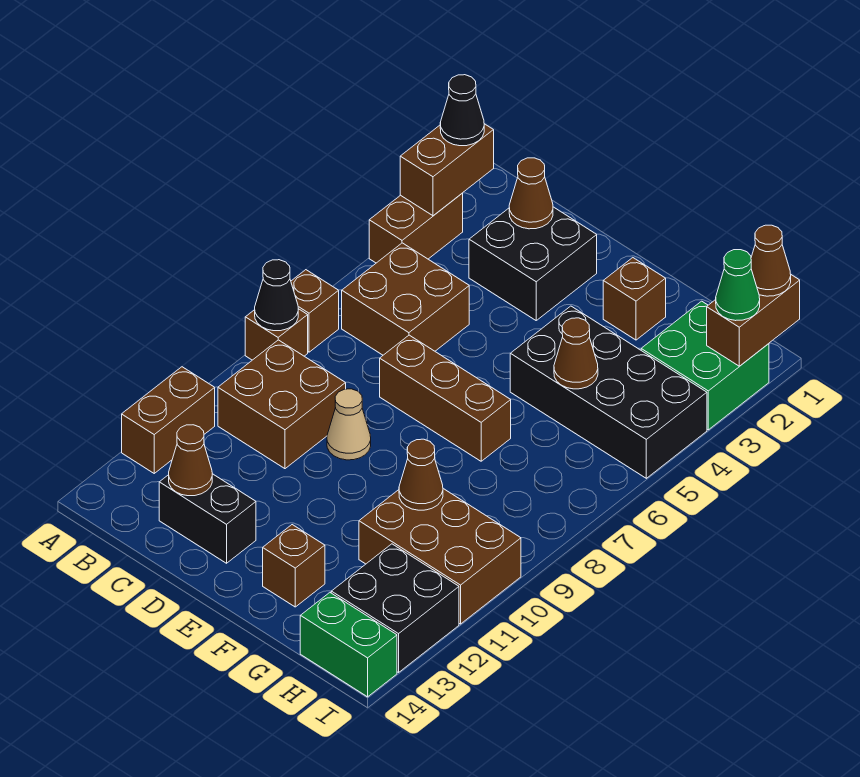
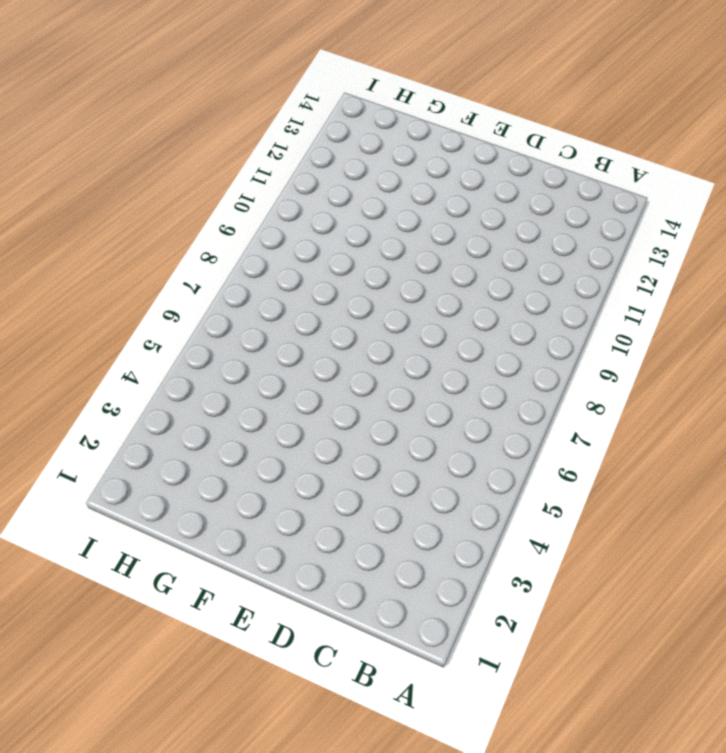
none -> brown 1x2 brick [369,194,463,263]
none -> brown 1x1 brick [291,270,339,352]
none -> brown 1x1 brick [245,309,308,360]

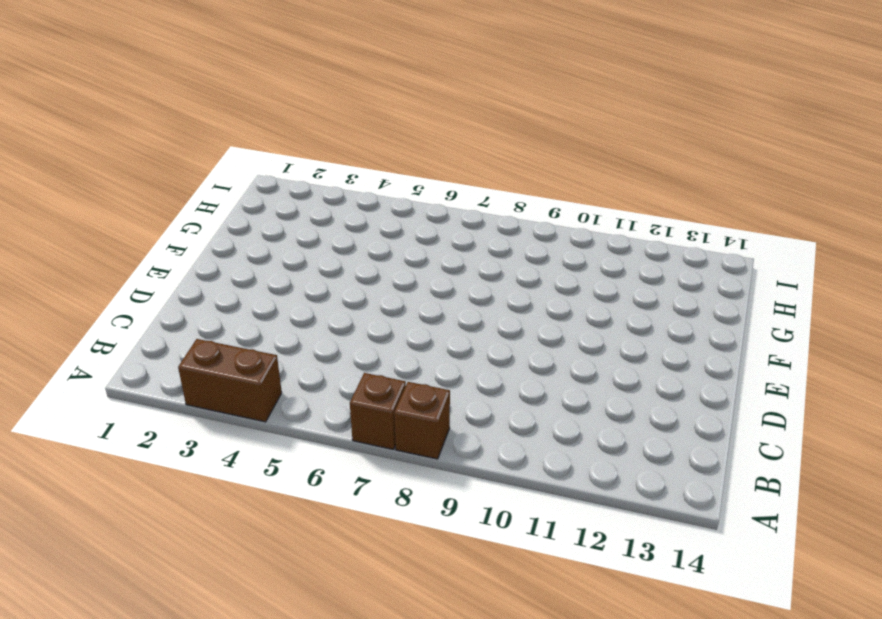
none -> brown 1x2 brick [122,367,215,473]
none -> brown 2x2 brick [342,243,469,355]
none -> brown 2x2 brick [218,340,346,469]

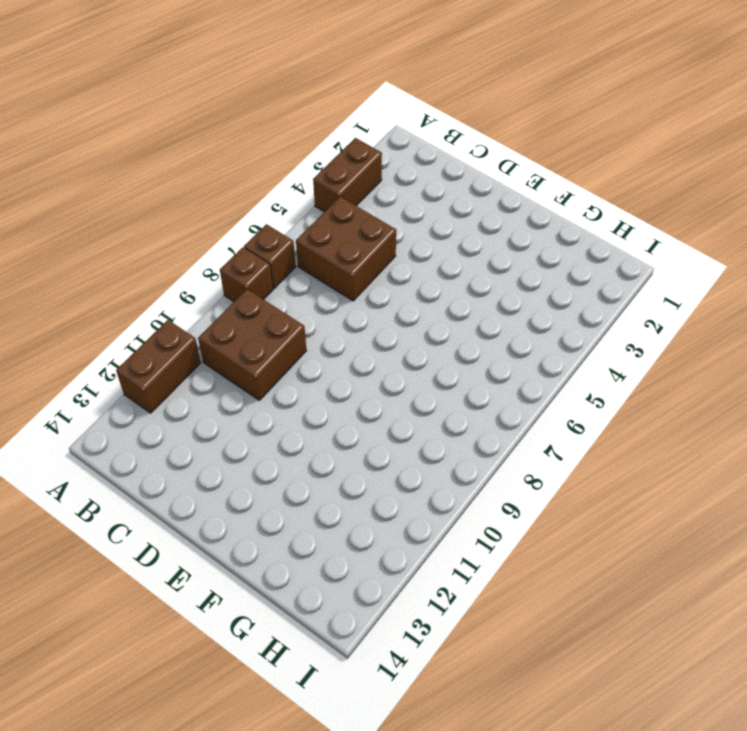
none -> black 2x2 brick [469,207,597,320]
none -> black 1x2 brick [159,474,256,563]
none -> brown 1x3 brick [380,335,511,461]

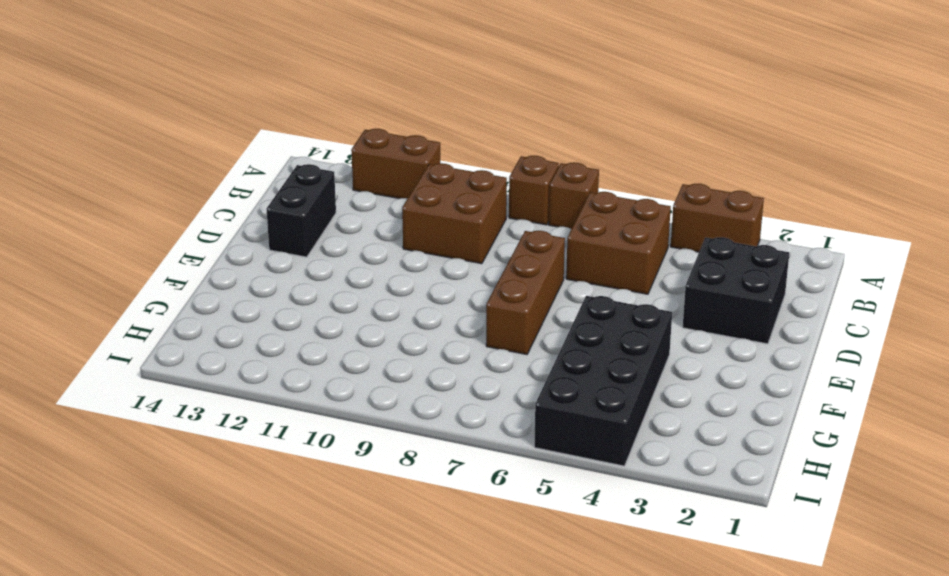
none -> tan 1x1 cone [327,389,371,460]
none -> brown 1x1 brick [603,258,666,340]
none -> brown 1x1 brick [263,525,325,607]

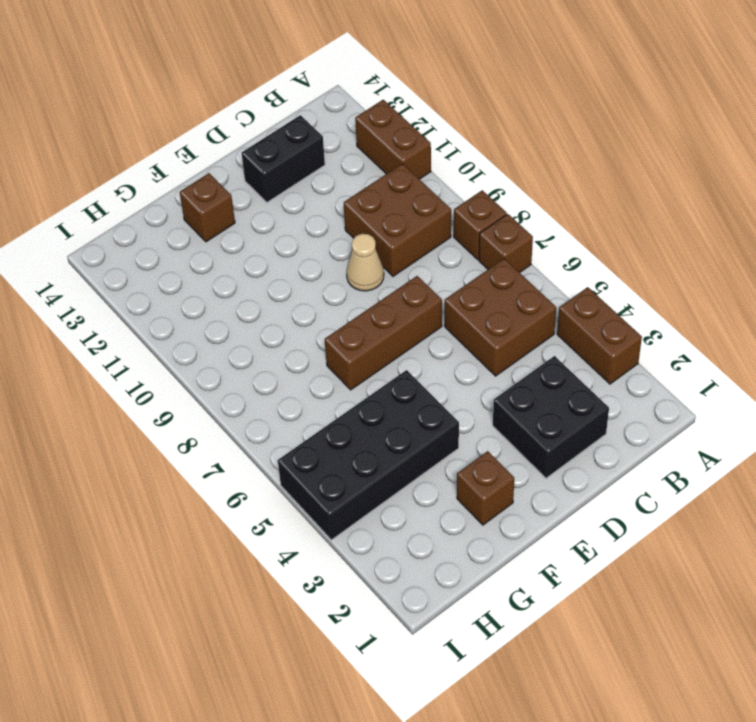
none -> brown 2x3 brick [359,489,521,624]
none -> green 2x2 brick [641,301,769,430]
none -> black 2x2 brick [331,544,459,672]

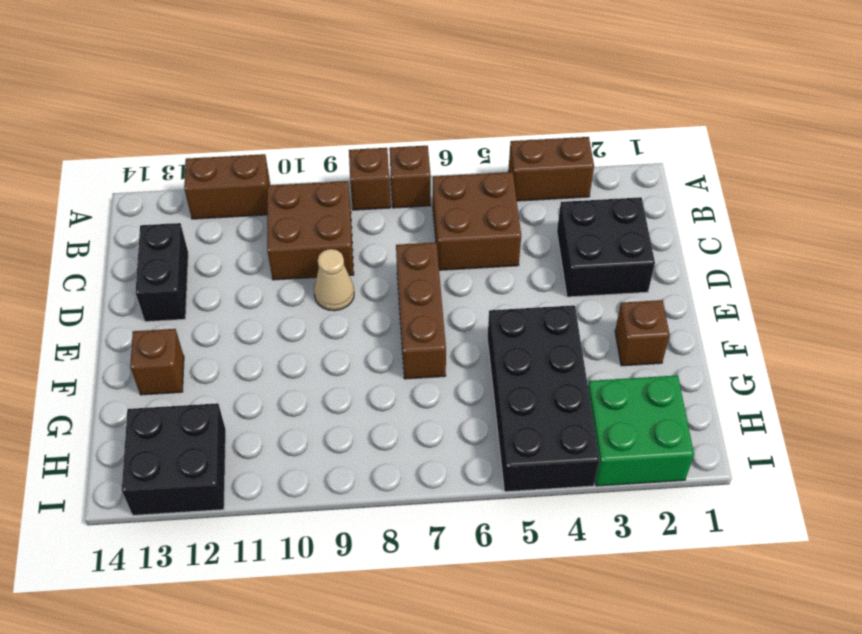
none -> brown 2x3 brick [359,489,521,624]
none -> green 1x2 brick [300,593,397,697]
none -> brown 1x2 brick [400,124,494,216]

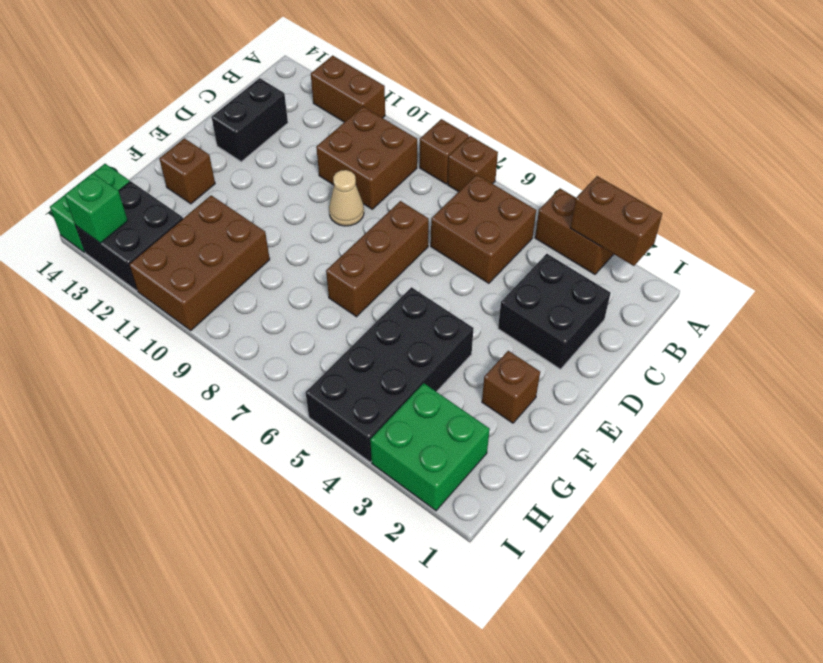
green 1x1 brick [65,173,128,243] -> none
none -> black 1x1 cone [255,260,298,331]
none -> brown 1x1 cone [509,158,553,229]
none -> brown 1x1 cone [169,425,212,496]

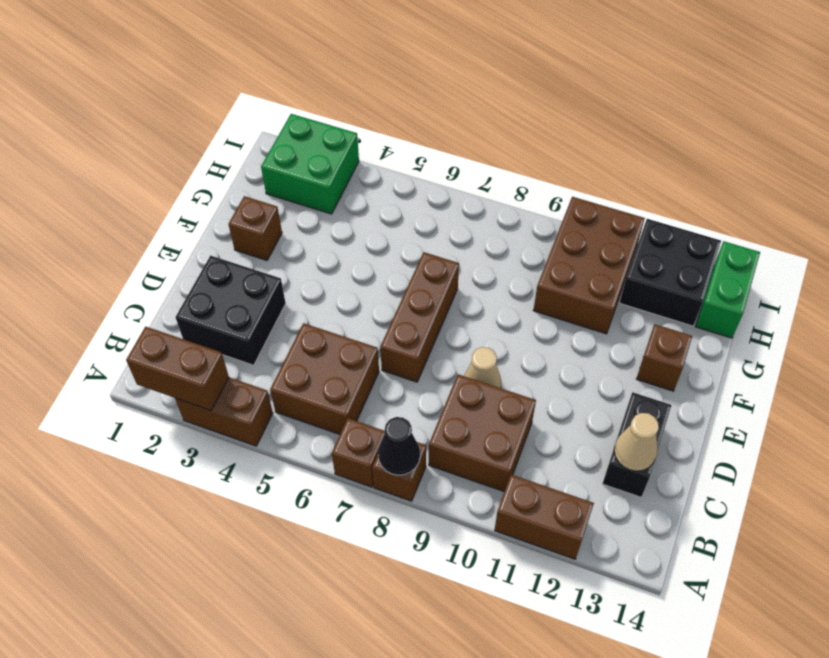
tan 1x1 cone [614,413,659,471] -> brown 1x1 cone [169,425,212,496]
none -> black 2x4 brick [510,306,707,478]
none -> brown 1x1 cone [509,158,553,229]
none -> brown 1x1 cone [554,318,598,389]

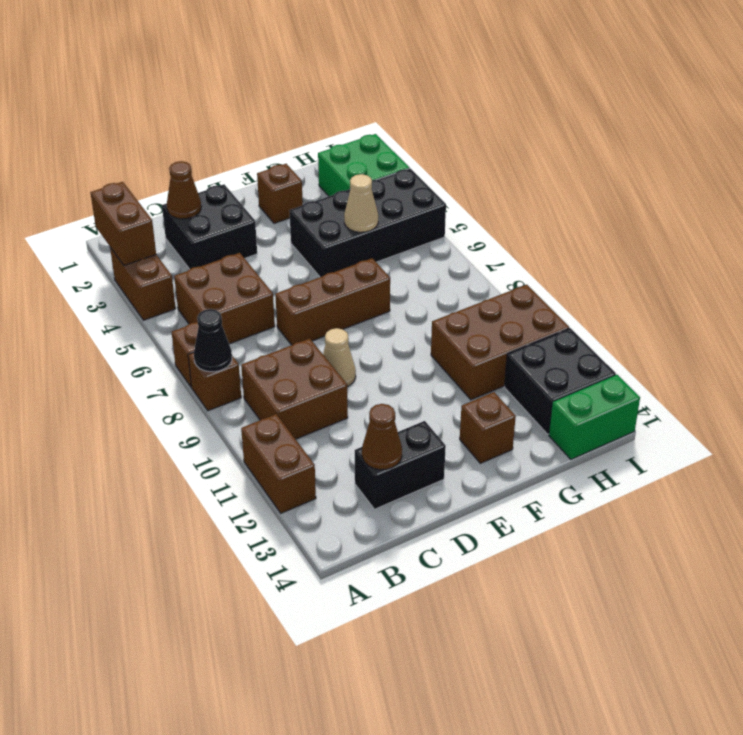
tan 1x1 cone [344,174,378,232] -> brown 1x1 cone [554,318,598,389]
none -> brown 1x1 cone [399,439,443,510]
none -> brown 1x2 brick [707,275,800,366]
none -> black 1x1 cone [440,75,484,146]

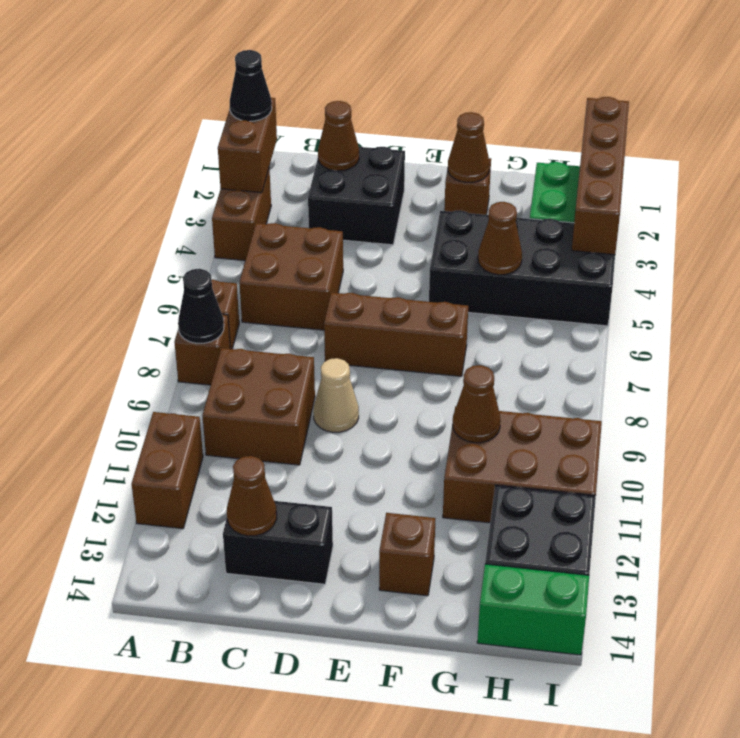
brown 1x1 cone [448,112,490,182] -> brown 1x1 cone moved to [751,225,791,296]
brown 1x4 brick [572,97,629,255] -> brown 1x2 brick [707,275,800,366]
none -> green 1x1 cone [716,250,760,321]

